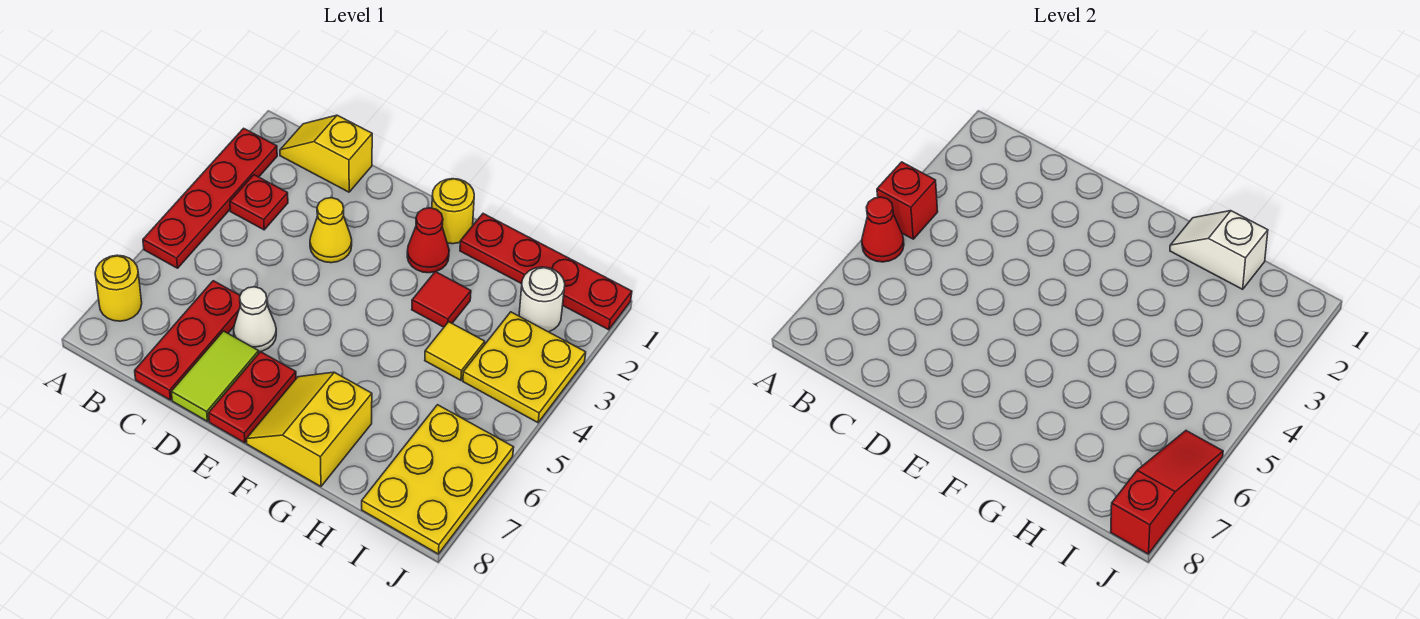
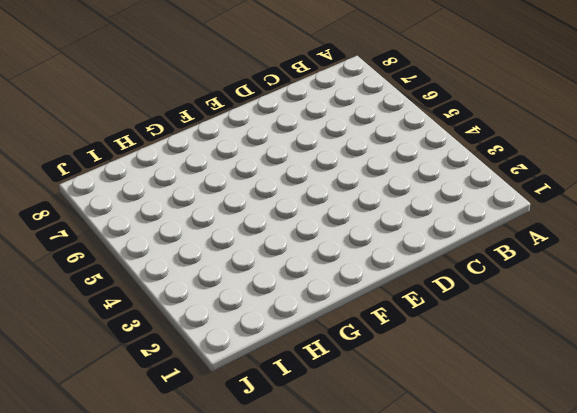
none -> red 1x4 plate [143,128,277,268]
none -> yellow 1x1 round brick [95,255,142,321]
none -> yellow 1x2 slope [280,115,372,192]

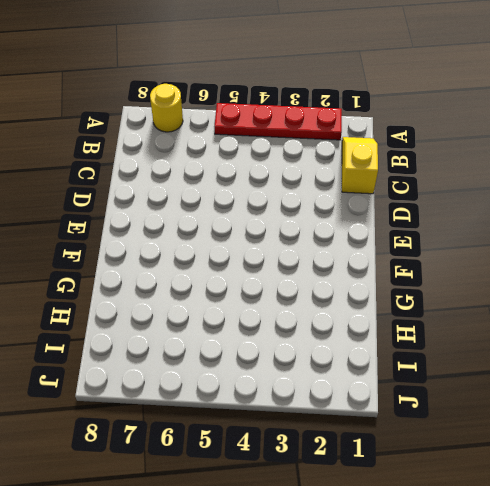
none -> red 1x1 plate [230,175,288,230]
none -> red 1x3 plate [135,281,240,400]
none -> yellow 1x1 cone [310,198,352,263]

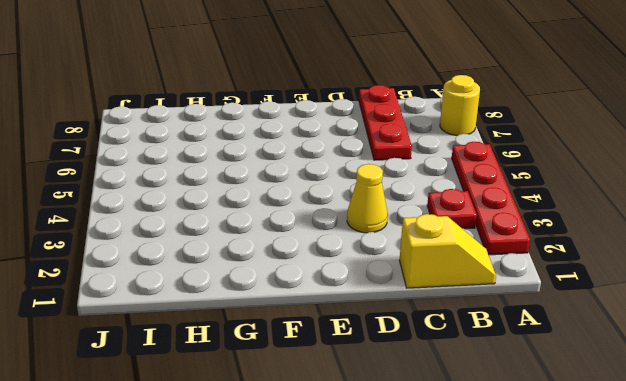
none -> white 1x1 cone [234,287,276,352]
none -> lime 1x2 tile [171,331,259,421]
none -> red 1x2 plate [209,352,296,443]

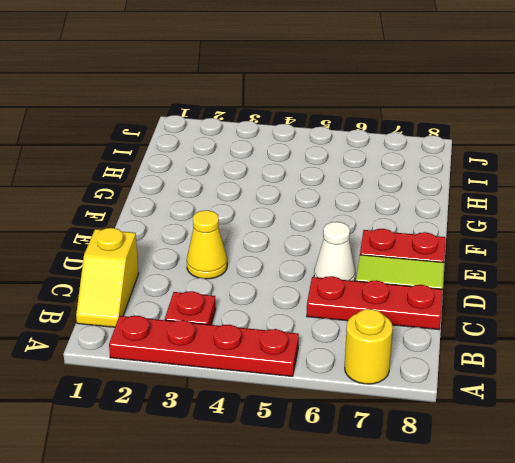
none -> yellow 1x1 round brick [432,179,474,244]
none -> red 1x1 cone [407,208,449,273]
none -> yellow 2x2 slope [246,372,372,487]

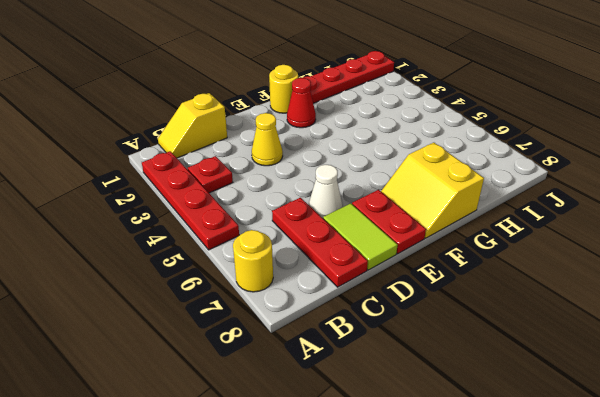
none -> red 1x1 tile [412,272,471,327]
none -> yellow 1x1 tile [425,322,485,380]
none -> white 1x1 round brick [519,267,565,332]

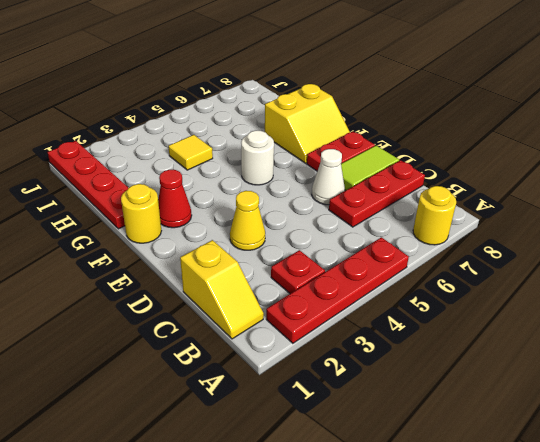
white 1x1 round brick [241,130,274,185] -> white 1x1 round brick moved to [519,267,565,332]
none -> red 1x1 tile [412,272,471,327]
none -> yellow 2x2 plate [463,312,586,423]
none -> yellow 2x3 plate [362,405,514,554]

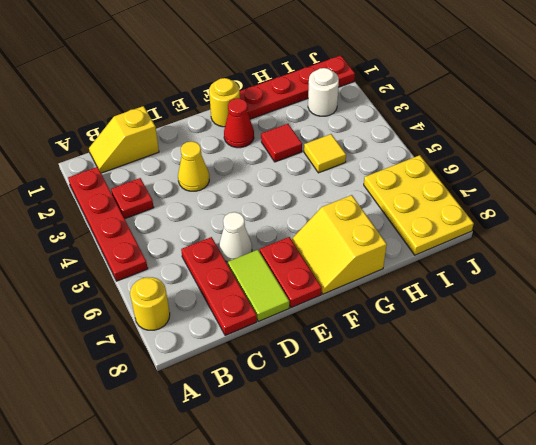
none -> yellow 2x2 plate [463,312,586,423]
none -> red 1x1 brick [877,162,938,239]
none -> red 1x1 cone [862,197,904,262]

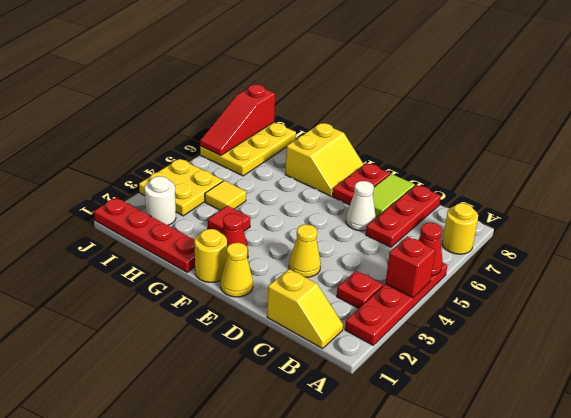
yellow 1x1 cone [221,243,253,297] -> none
none -> white 1x2 slope [1170,211,1268,289]

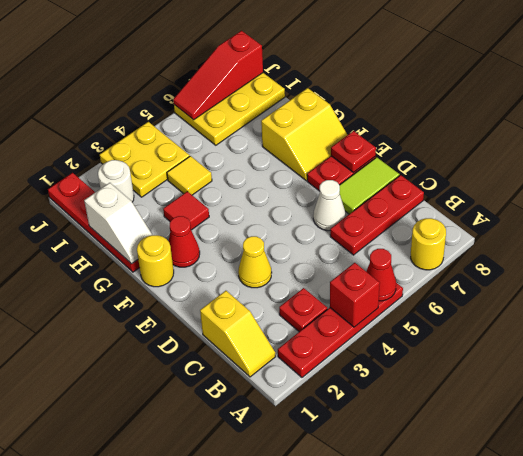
red 1x1 plate [331,131,376,173] -> none

